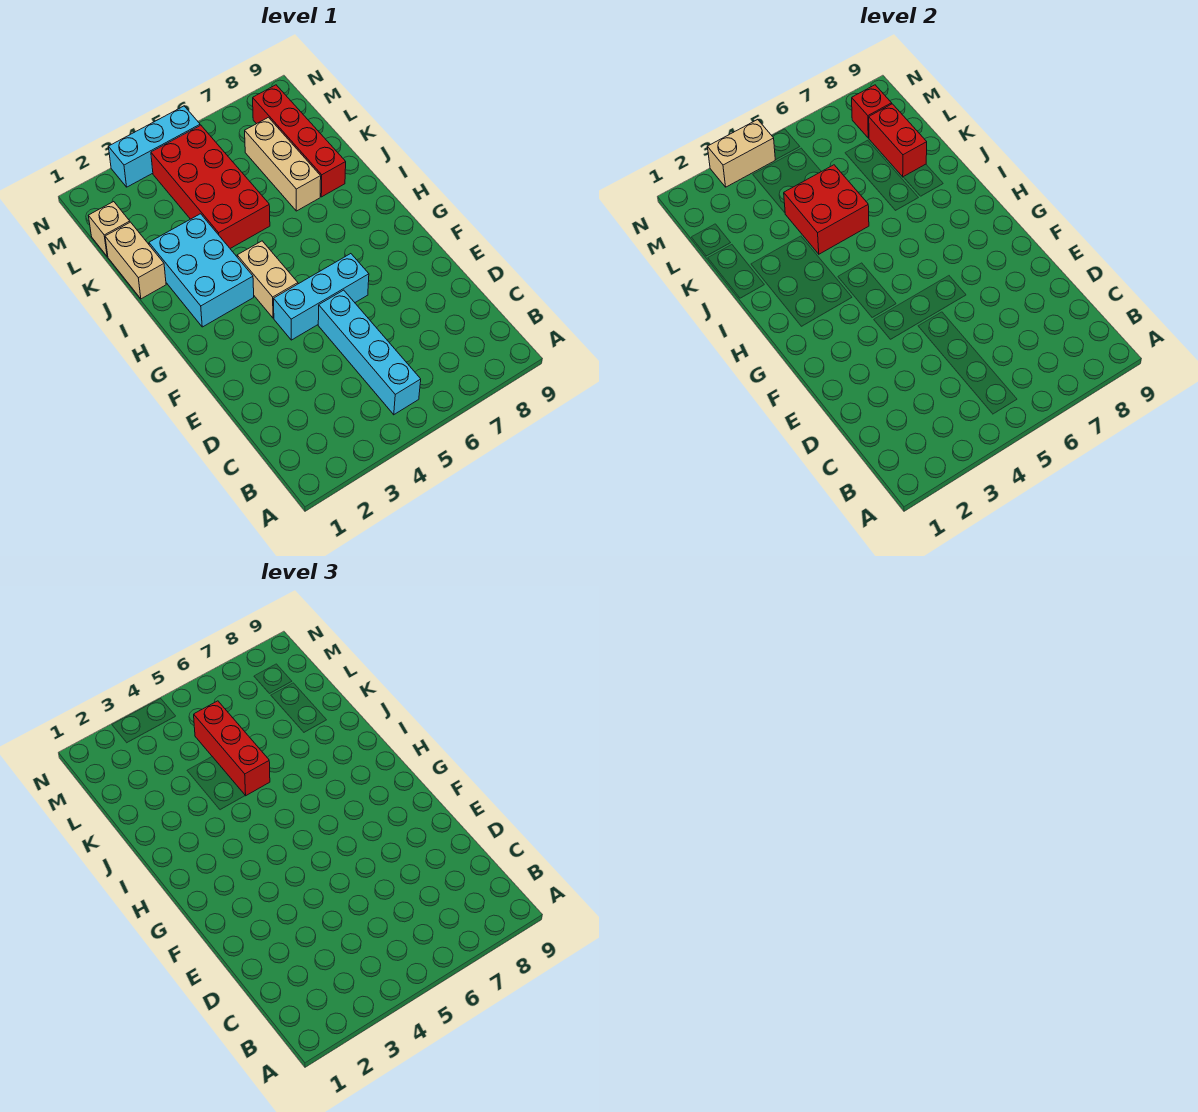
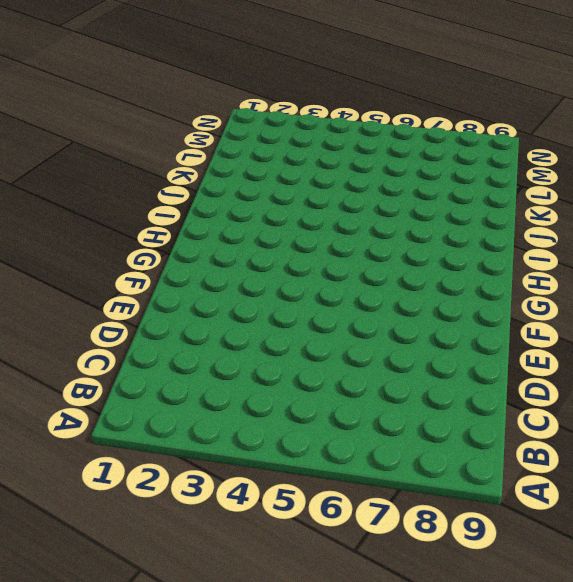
none -> cyan 1x4 brick [318,290,421,415]
none -> cyan 1x3 brick [274,254,369,340]
none -> tan 1x2 brick [237,241,298,318]

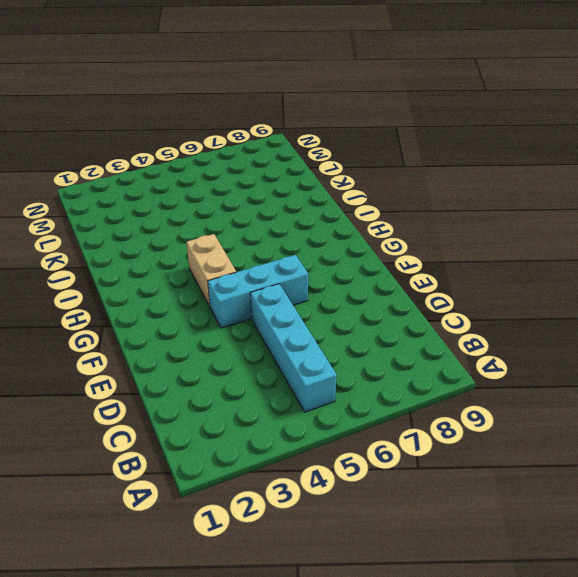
none -> cyan 2x3 brick [149,214,254,327]
none -> tan 1x2 brick [105,222,166,299]
none -> red 2x4 brick [151,125,270,248]

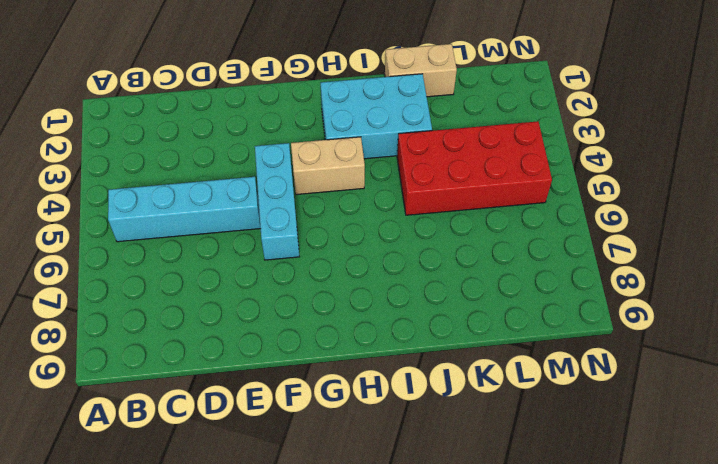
none -> tan 1x3 brick [245,117,321,211]
none -> red 1x4 brick [253,85,346,197]
none -> tan 1x1 brick [88,202,130,256]

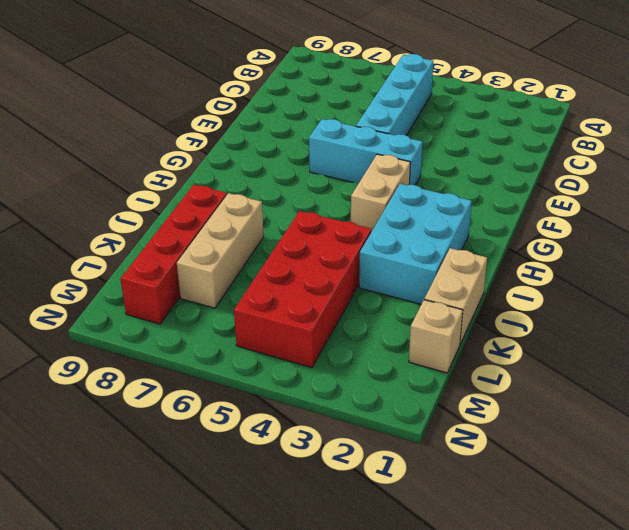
none -> cyan 1x3 brick [109,106,200,187]
none -> red 2x2 brick [784,165,869,254]
none -> red 1x2 brick [869,104,927,177]

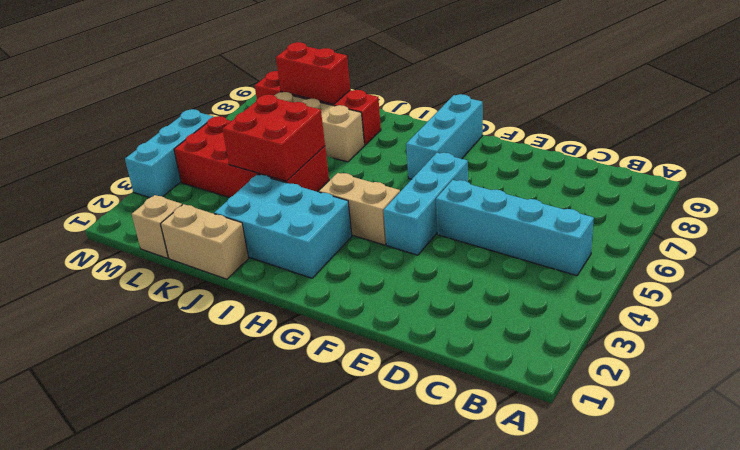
cyan 1x3 brick [406,94,483,179] -> none
none -> red 1x1 brick [852,85,892,138]
none -> tan 1x2 brick [708,120,775,187]
none -> red 1x3 brick [194,701,270,796]

